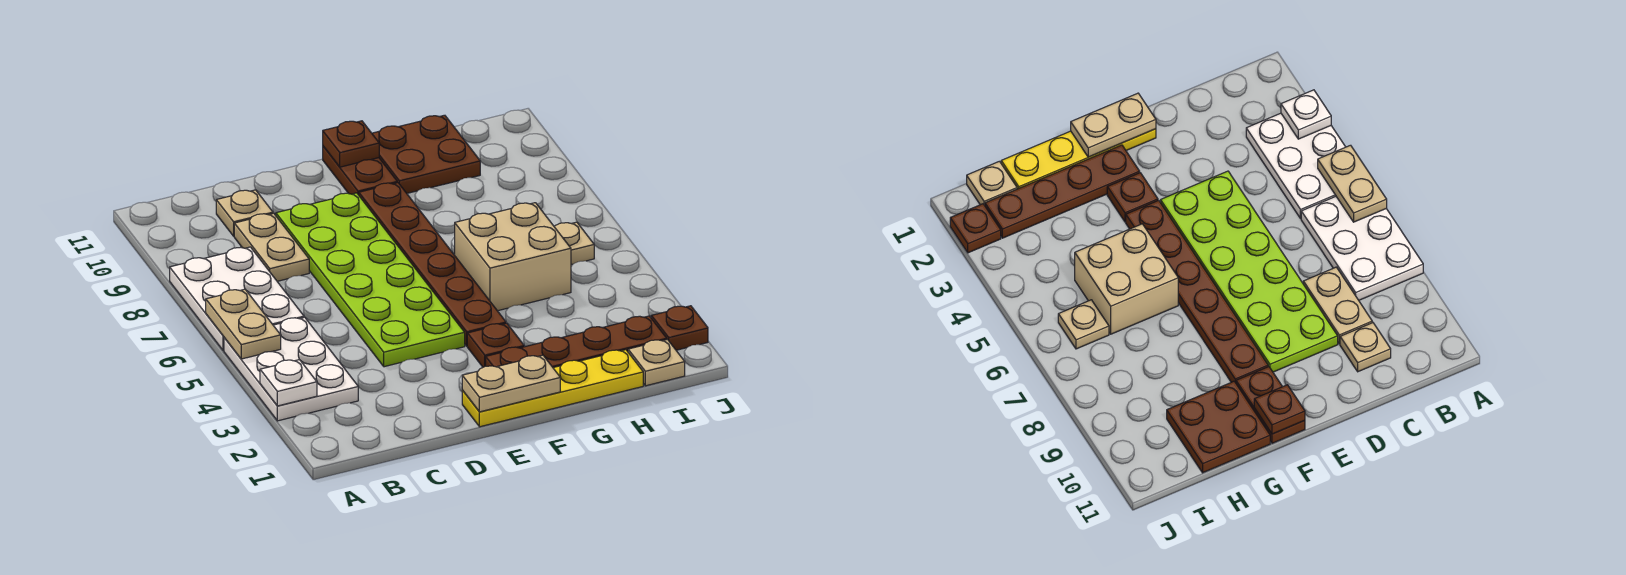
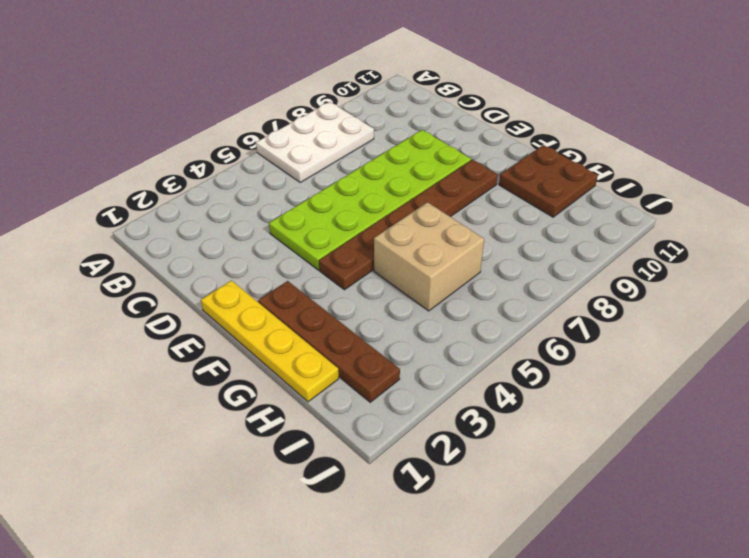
none -> white 2x3 plate [224,317,358,421]
none -> tan 1x2 plate [234,213,309,281]
none -> tan 1x1 plate [216,190,273,236]

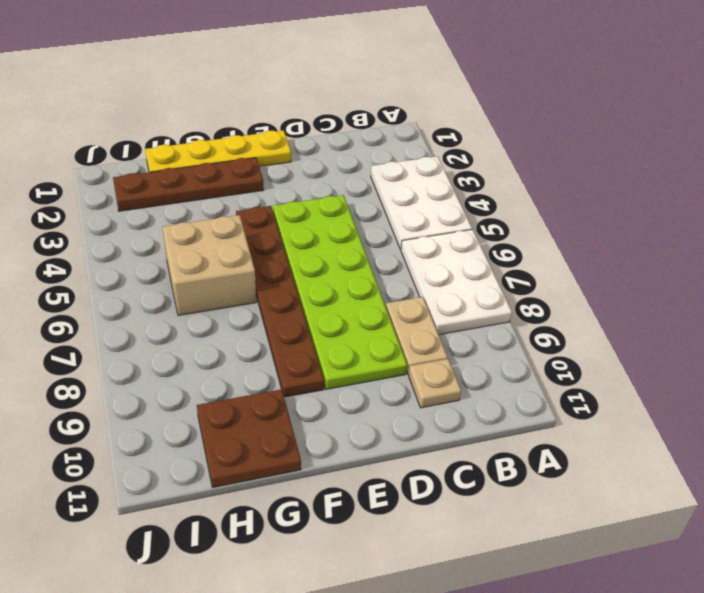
none -> brown 1x1 plate [467,323,524,367]
none -> brown 1x2 plate [323,146,397,195]
none -> tan 1x1 plate [628,339,685,386]

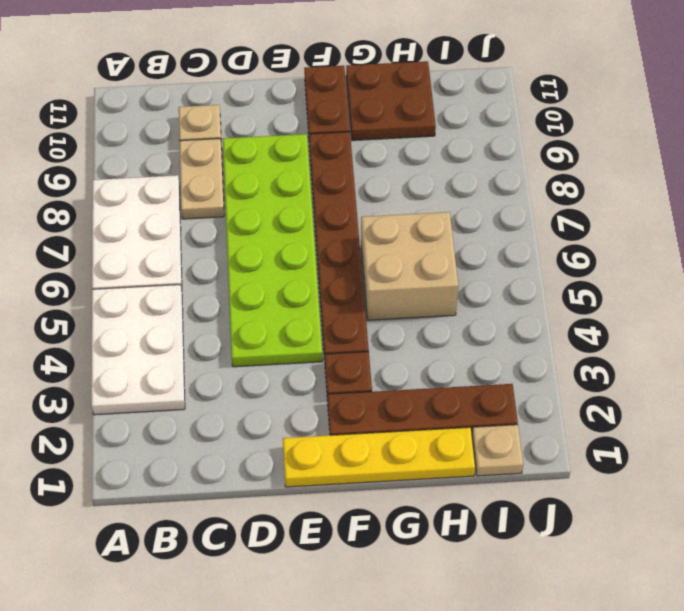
none -> tan 1x1 plate [554,222,594,265]
none -> brown 1x1 plate [651,306,708,350]
none -> white 1x1 plate [260,360,317,406]

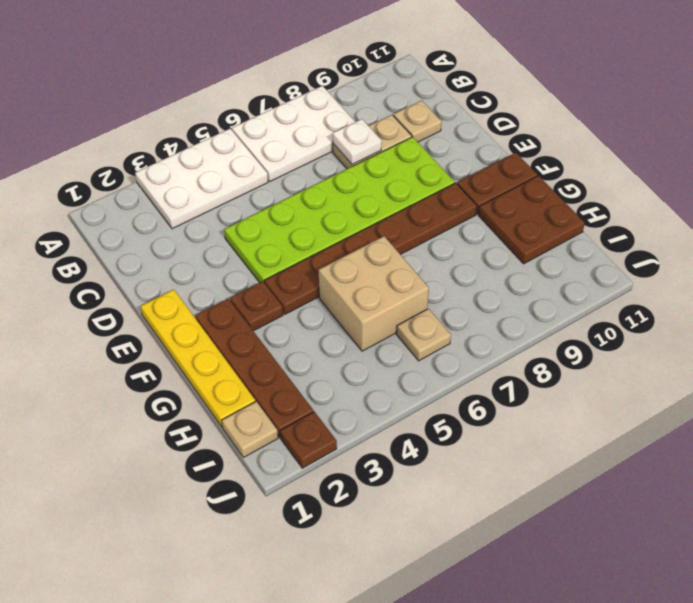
white 1x1 plate [333,119,382,165] -> white 1x1 plate moved to [260,360,317,406]
none -> tan 1x2 plate [206,289,281,359]
none -> tan 1x2 plate [462,355,560,412]
none -> brown 1x1 plate [323,121,379,167]

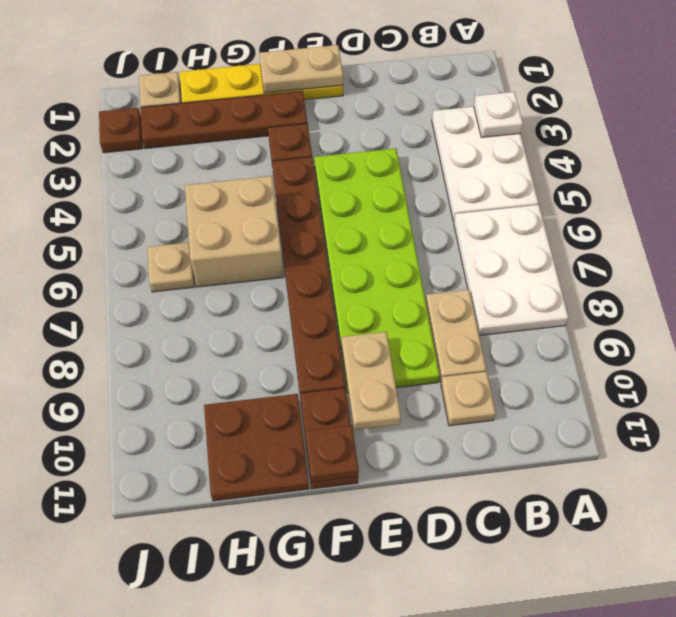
tan 1x2 plate [342,332,401,430] -> tan 1x2 plate moved to [206,289,281,359]

